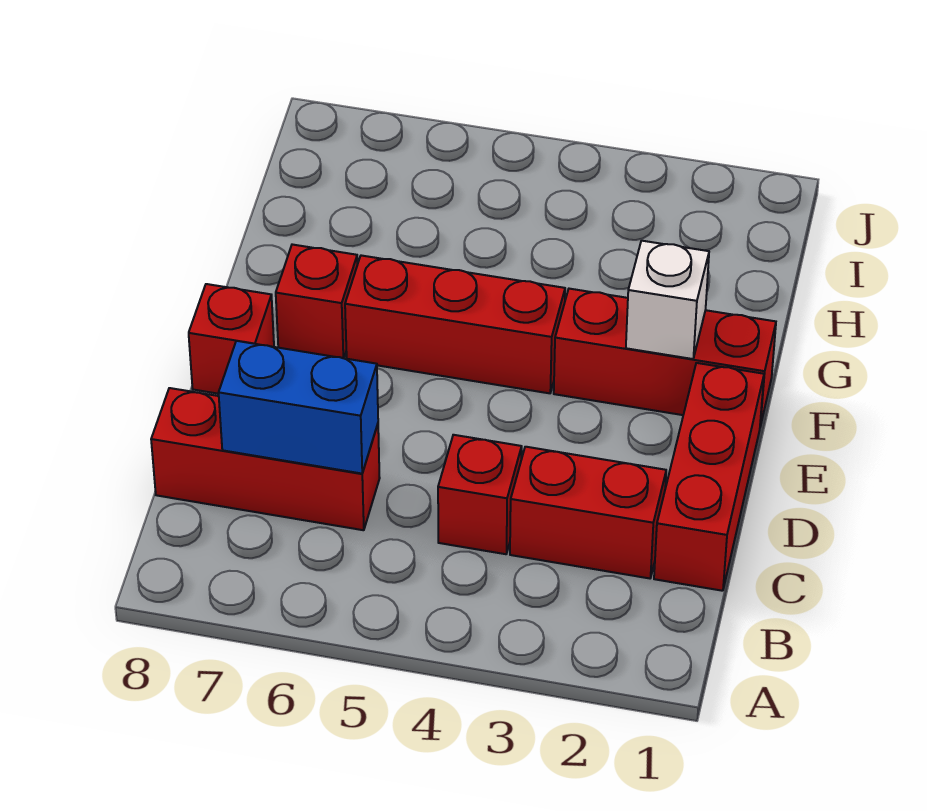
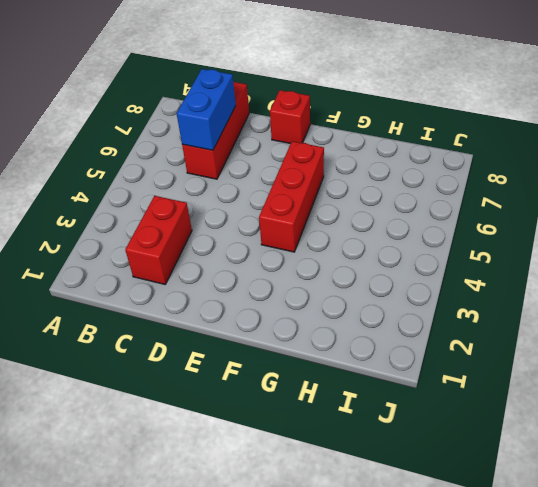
none -> red 1x3 brick [654,363,764,591]
none -> red 1x1 brick [438,435,522,554]

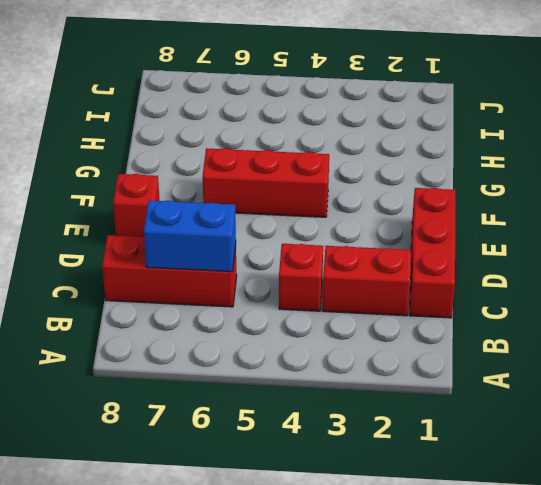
none -> red 1x3 brick [554,289,776,426]
none -> red 1x1 brick [276,244,358,358]

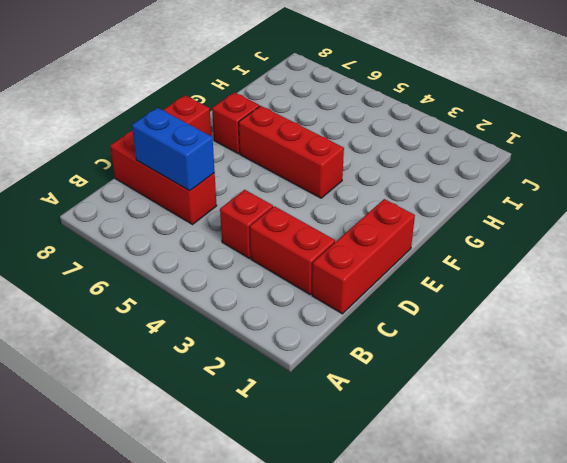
none -> red 1x3 brick [554,289,776,426]
none -> white 1x1 brick [626,241,709,359]

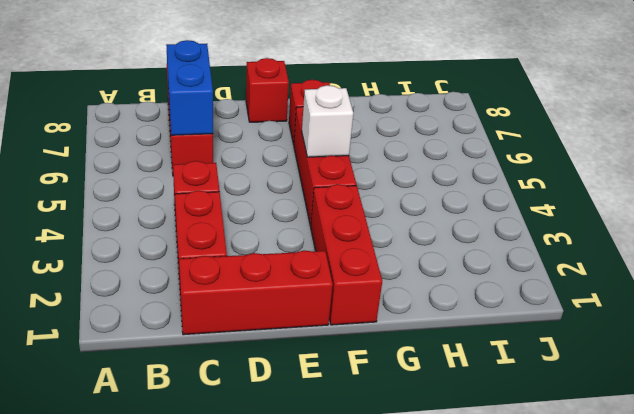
white 1x1 brick [302,85,353,157] -> white 1x1 brick moved to [626,241,709,359]

